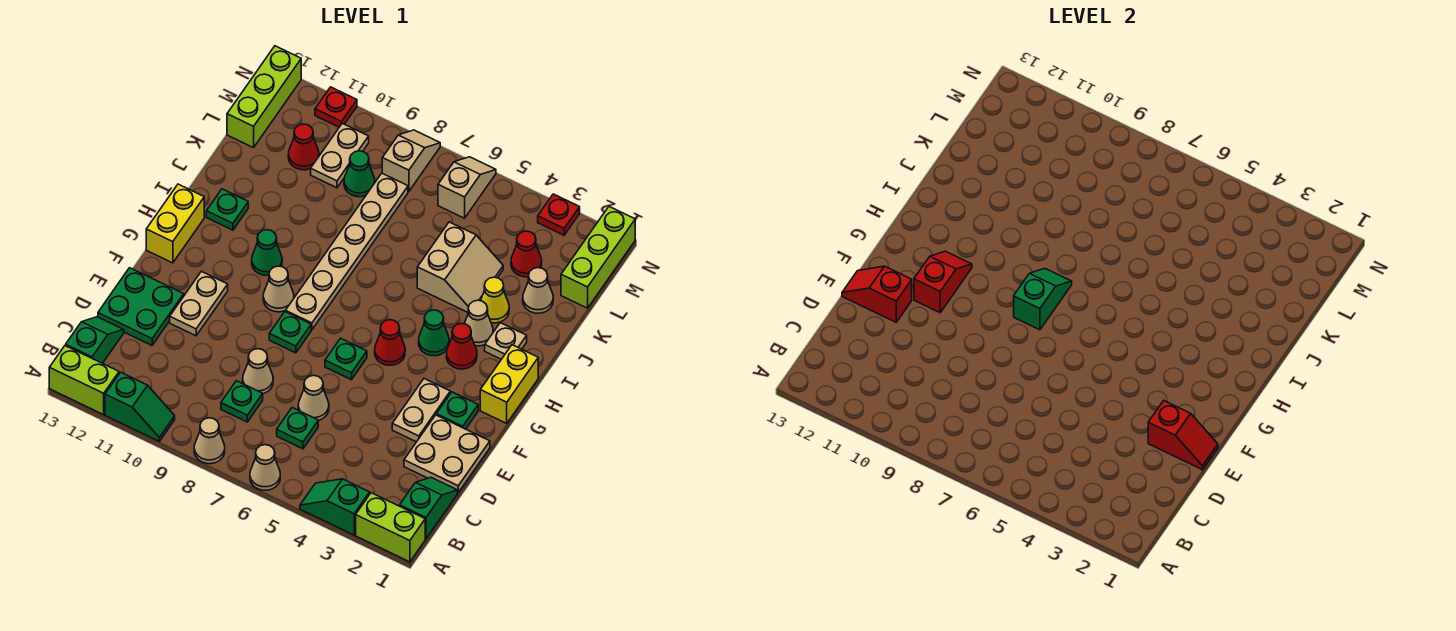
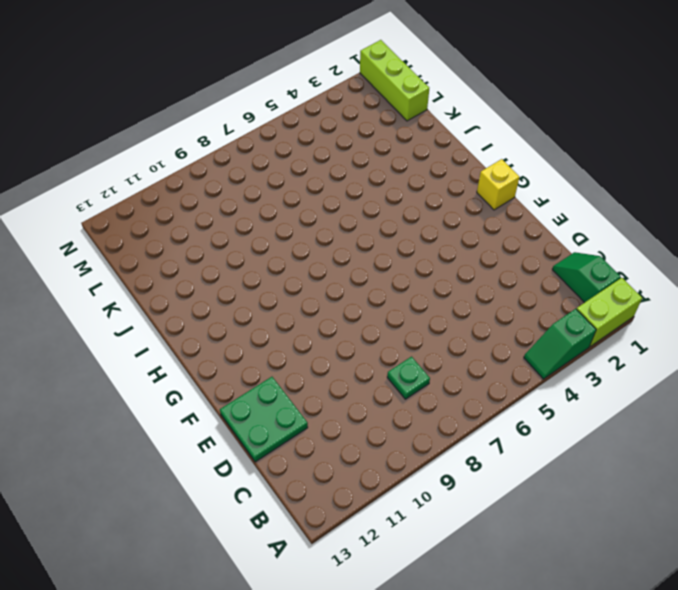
yellow 1x1 brick [477,159,519,210] -> yellow 1x2 brick [480,345,538,423]
none -> tan 1x1 cone [250,445,280,490]
none -> tan 1x1 cone [194,418,225,464]
none -> green 1x2 slope [105,372,175,441]
none -> lime 1x2 brick [49,346,119,415]

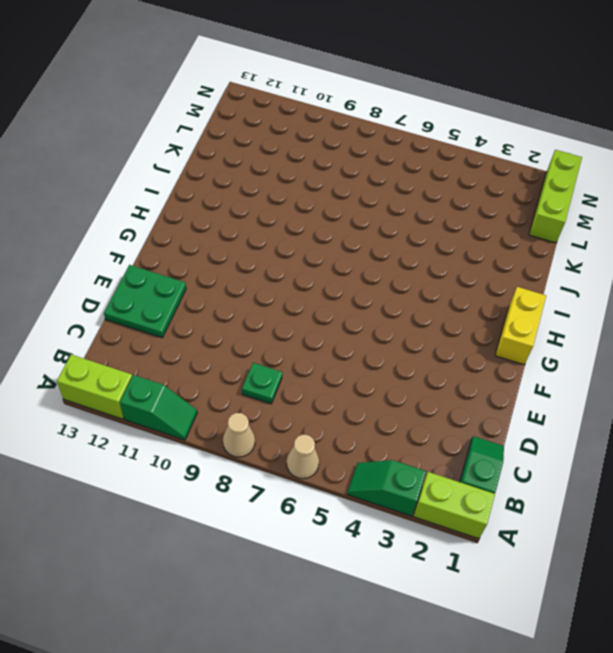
none -> green 1x2 slope [66,317,124,363]
none -> green 1x1 plate [277,408,318,449]
none -> tan 2x2 plate [404,415,490,492]
none -> tan 1x1 cone [298,375,329,421]

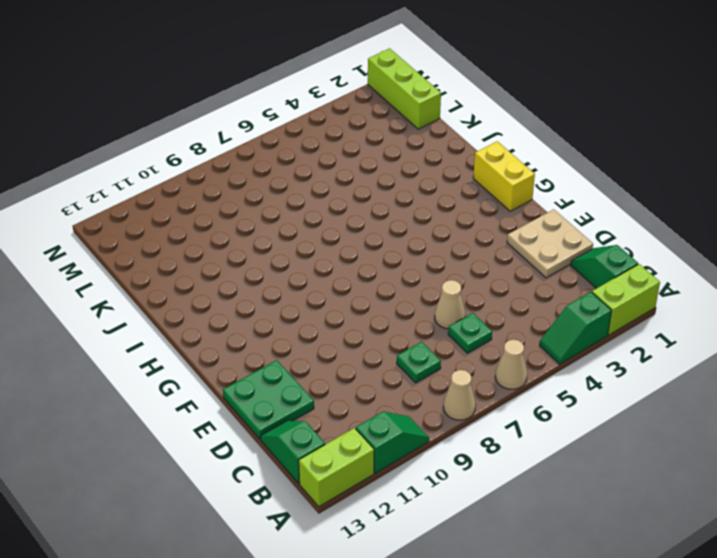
none -> tan 1x1 cone [243,349,273,394]
none -> tan 1x2 plate [392,379,450,442]
none -> tan 1x2 plate [170,271,228,336]
none -> green 1x1 plate [436,392,478,429]

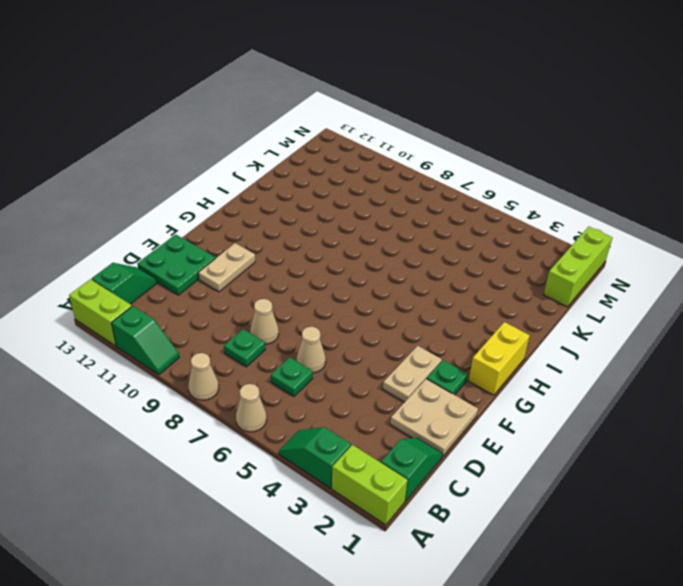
none -> green 1x1 plate [325,338,367,380]
none -> green 1x1 plate [269,312,311,353]
none -> red 1x1 cone [375,320,405,365]
none -> tan 1x6 plate [286,173,408,330]

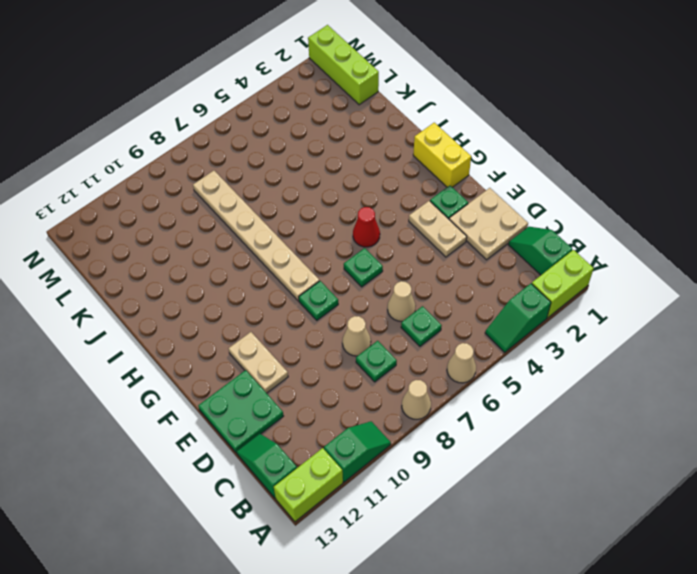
none -> tan 1x1 cone [263,266,294,312]
none -> yellow 1x2 brick [146,184,204,263]
none -> red 1x1 cone [447,323,477,369]
none -> green 1x1 cone [419,310,449,356]

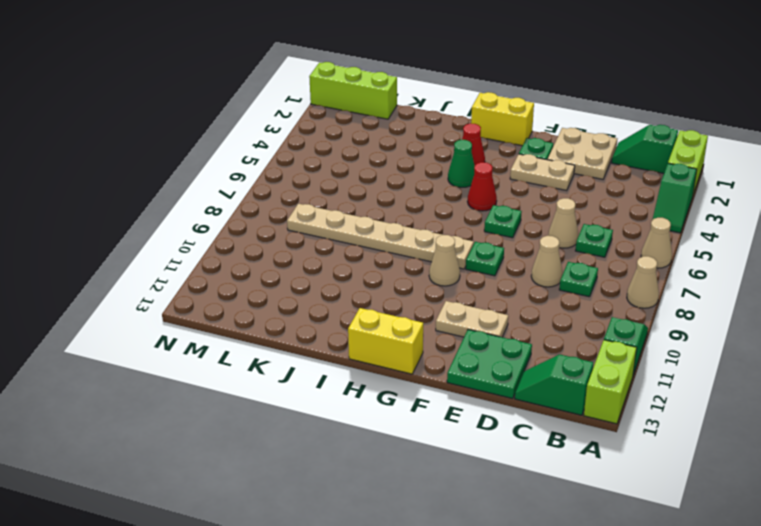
none -> green 1x1 cone [252,230,282,275]
none -> tan 1x1 plate [485,323,527,359]
none -> tan 1x1 cone [464,300,493,346]
none -> green 1x1 plate [206,189,248,230]

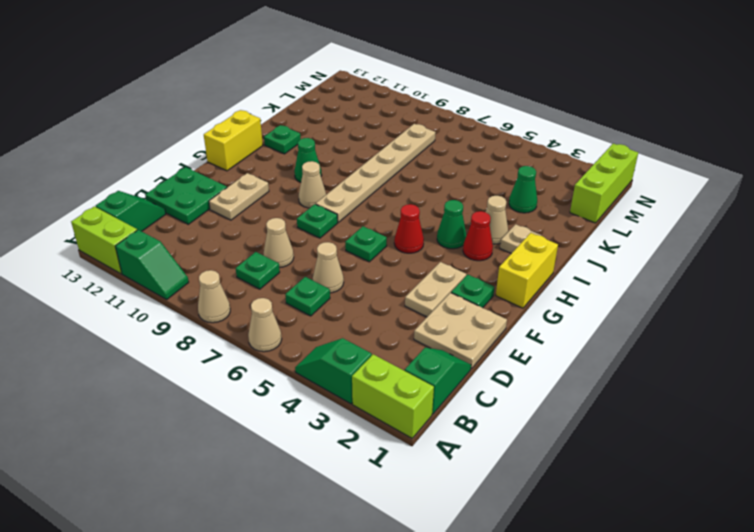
green 1x1 cone [509,166,537,213] -> green 1x1 cone moved to [344,151,375,197]
none -> yellow 1x1 cone [481,277,509,323]
none -> tan 2x2 slope [417,222,503,312]
none -> tan 1x1 cone [523,268,553,313]
none -> red 1x1 cone [511,231,542,277]

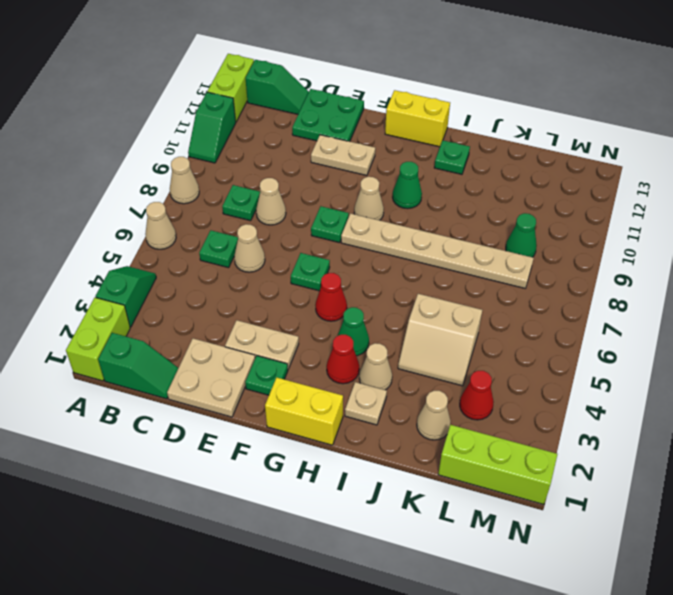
none -> yellow 1x1 cone [481,277,509,323]
none -> tan 1x2 plate [311,123,369,188]
none -> red 1x1 cone [288,124,319,170]
none -> lime 1x3 brick [227,46,301,148]

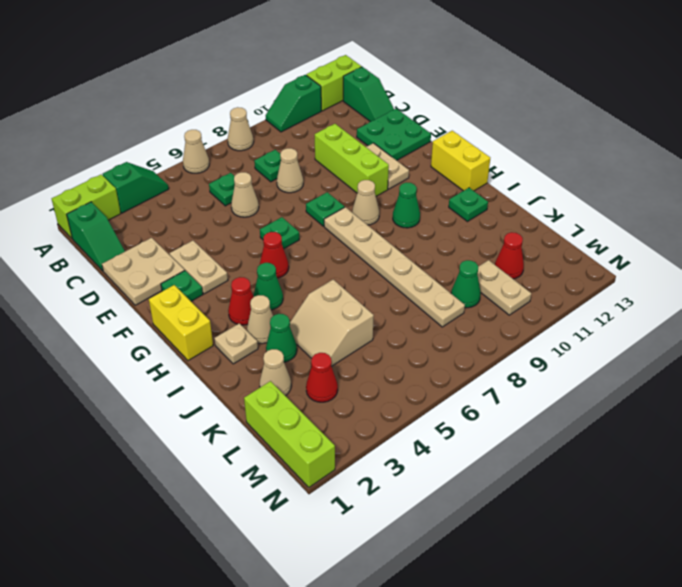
lime 1x3 brick [315,124,389,196] -> lime 1x3 brick moved to [227,46,301,148]
green 1x1 cone [266,314,297,362] -> yellow 1x1 cone [481,277,509,323]
none -> tan 1x2 slope [438,157,496,218]
none -> tan 1x2 slope [382,130,440,192]
none -> red 1x1 plate [538,194,580,235]
none -> red 1x1 plate [315,87,357,127]

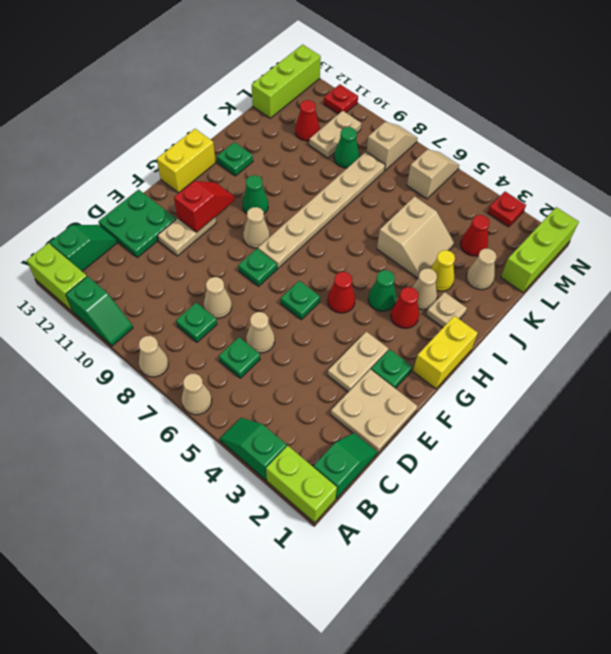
none -> red 1x2 slope [1148,401,1218,470]
none -> red 1x2 slope [842,266,912,322]
none -> green 1x2 slope [1014,269,1072,330]

